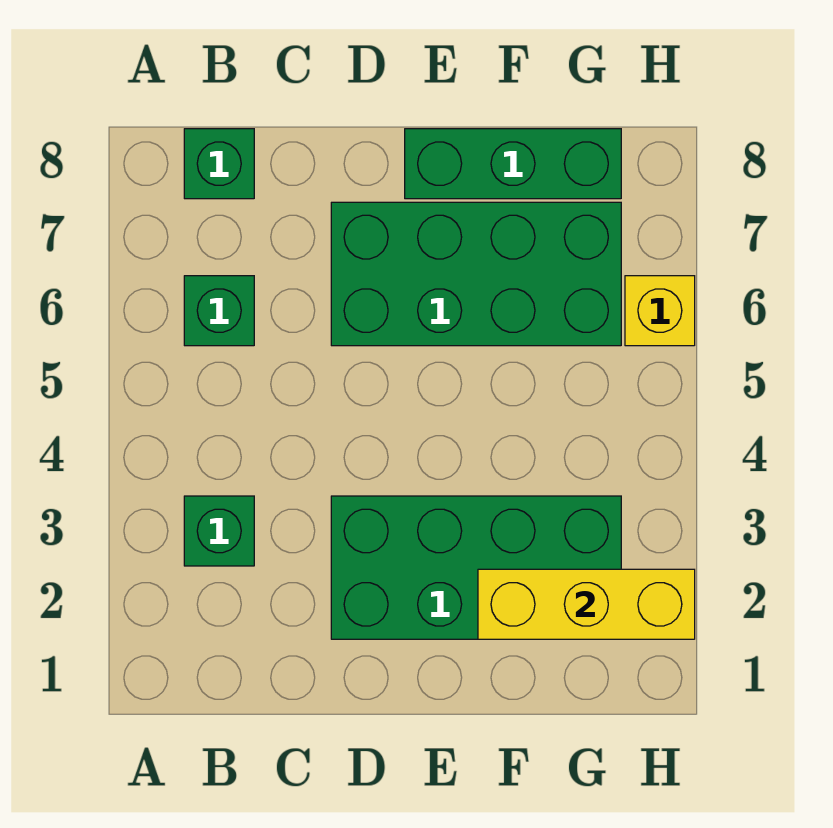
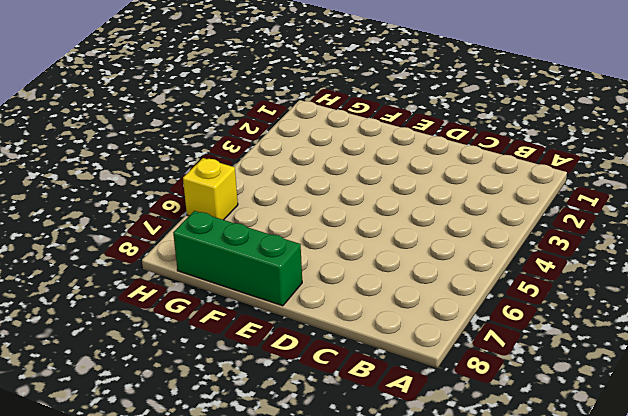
none -> green 1x1 brick [184,496,254,566]
none -> green 1x1 brick [184,276,254,346]

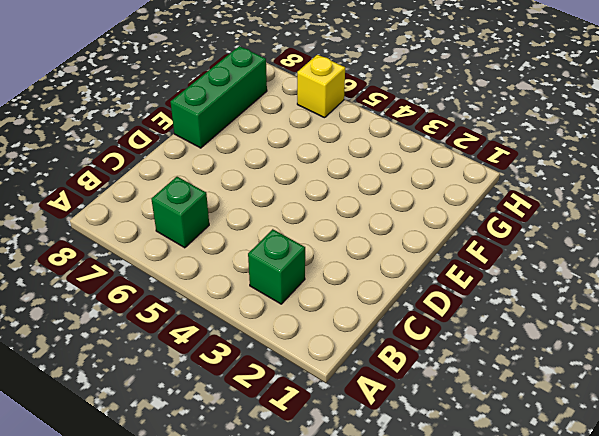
none -> green 1x1 brick [184,129,254,199]
none -> green 2x4 brick [331,496,621,639]

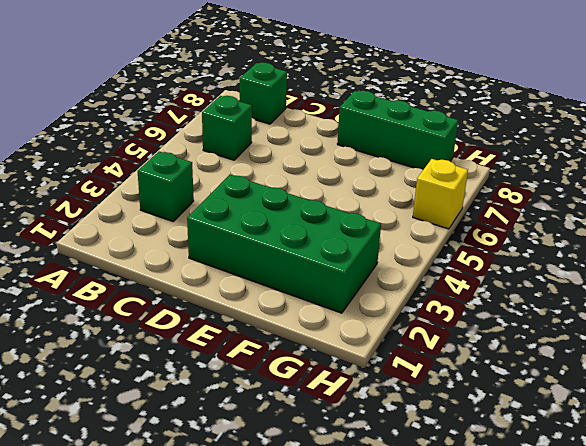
none -> green 2x4 brick [331,202,621,346]
none -> yellow 1x3 brick [478,569,695,639]

